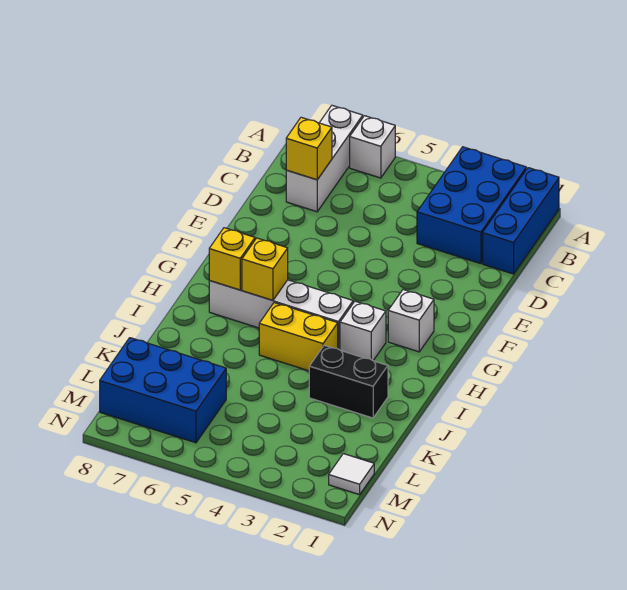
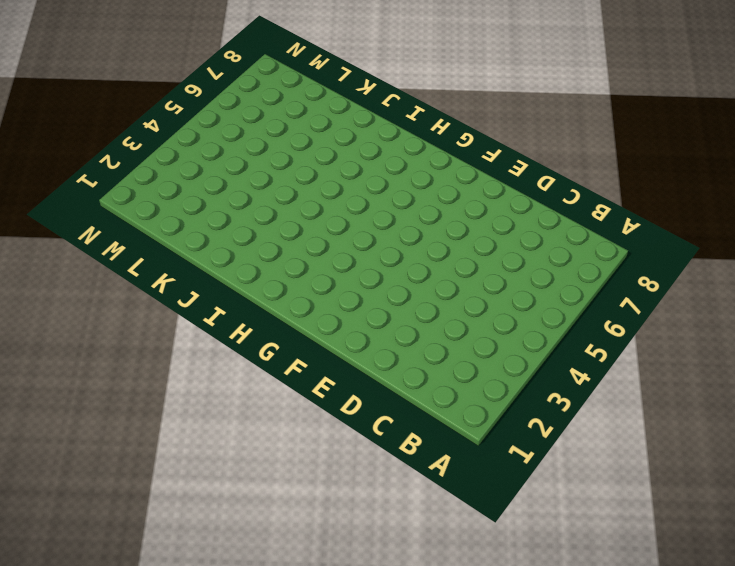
none -> blue 1x3 brick [483,168,559,274]
none -> blue 2x3 brick [417,147,526,264]
none -> white 1x1 brick [350,116,395,178]

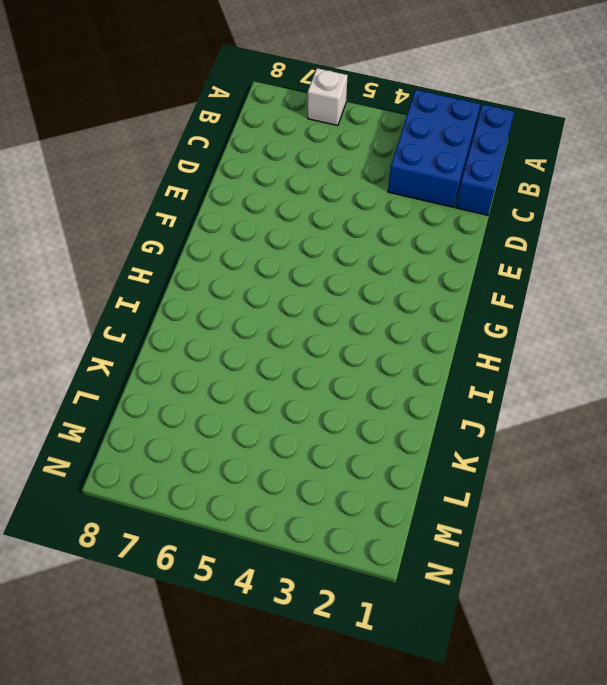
none -> white 1x3 brick [286,105,363,212]
none -> white 1x1 brick [388,290,434,352]
none -> white 1x1 brick [340,301,386,361]

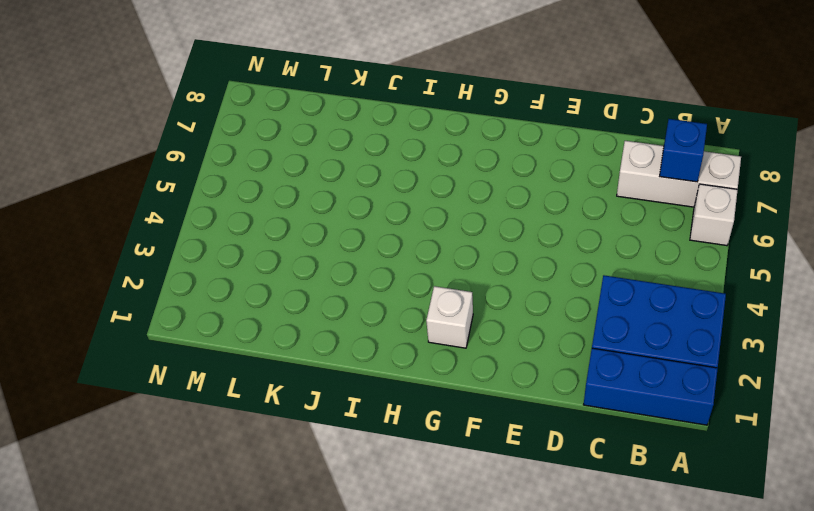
blue 1x1 brick [660,119,707,182] -> none
none -> white 1x1 brick [340,301,386,361]
none -> white 1x4 brick [209,280,353,350]
none -> yellow 1x2 brick [259,303,338,371]

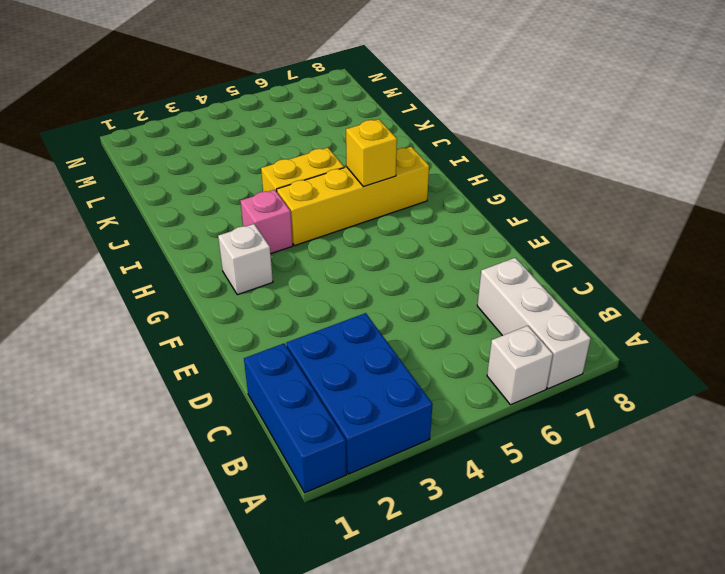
pink 1x1 brick [240,190,293,254] -> white 1x1 brick [340,301,386,361]
yellow 1x4 brick [277,147,429,246] -> white 1x4 brick [209,280,353,350]
none -> black 1x2 brick [309,345,388,418]
none -> blue 2x3 brick [100,338,226,443]
none -> white 1x1 tile [329,454,374,495]

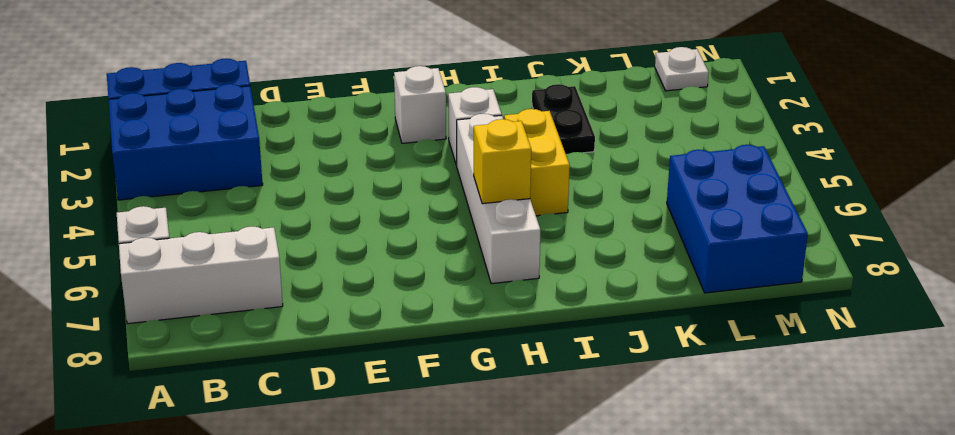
black 1x2 plate [532,84,595,155] -> black 1x2 brick [309,345,388,418]
white 1x1 plate [655,47,709,91] -> white 1x1 tile [329,454,374,495]
none -> yellow 1x1 brick [286,117,332,180]
none -> yellow 1x1 brick [209,228,255,290]

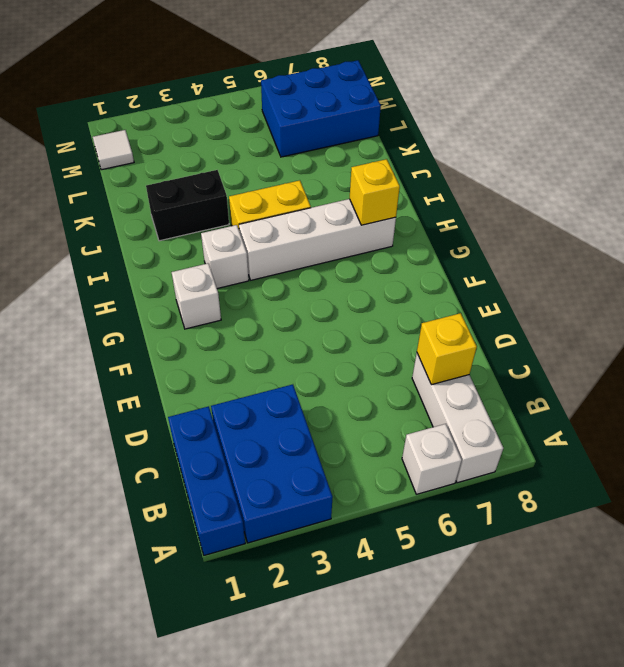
none -> yellow 1x1 brick [242,238,288,300]

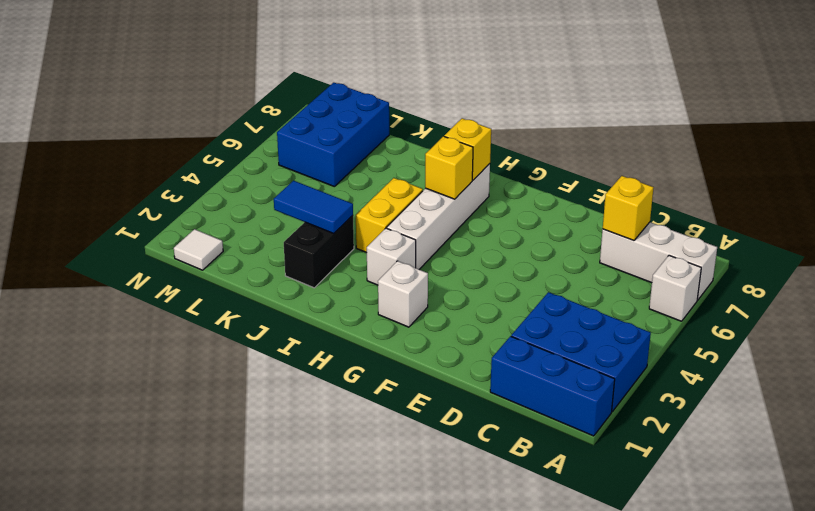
blue 1x2 tile [274,181,353,233] -> none

